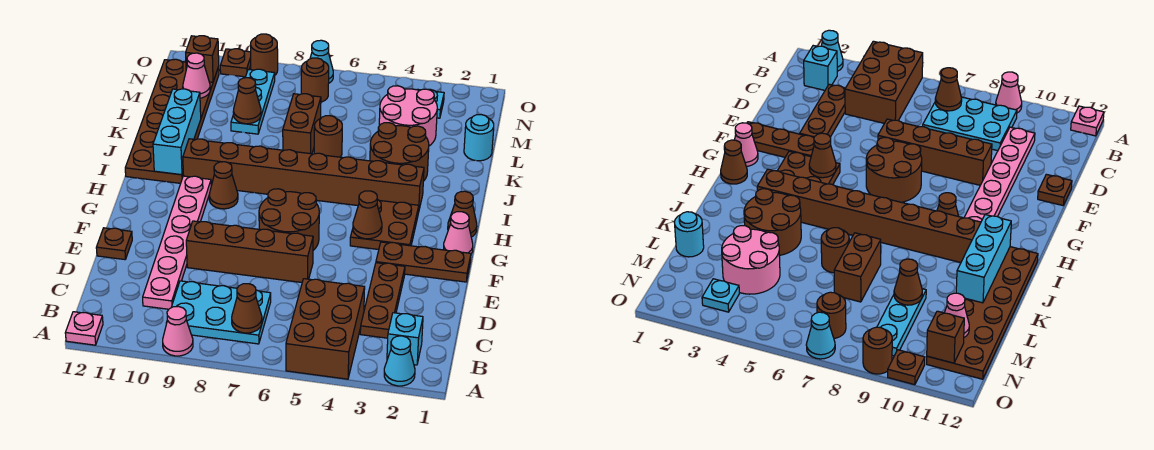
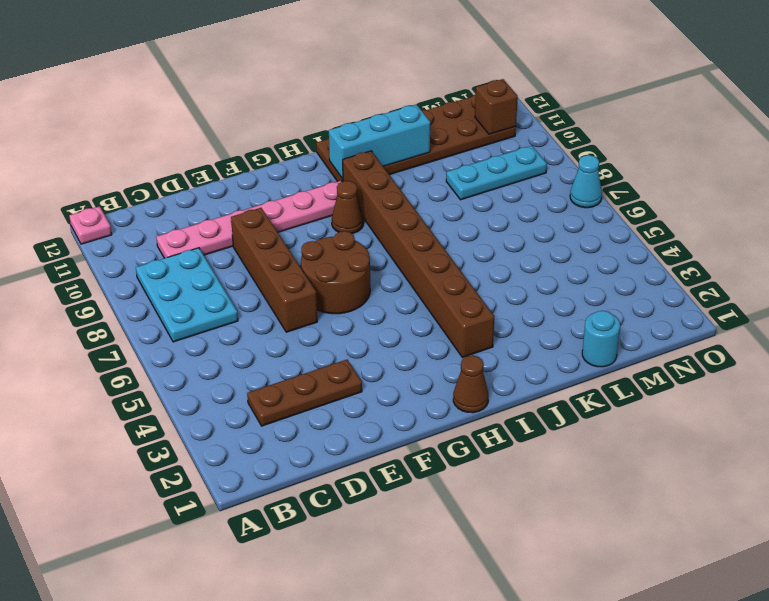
none -> cyan 1x1 cone [384,336,415,386]
none -> brown 2x3 brick [286,279,365,379]
none -> pink 1x1 cone [163,306,193,356]
none -> cyan 1x1 brick [387,313,423,365]

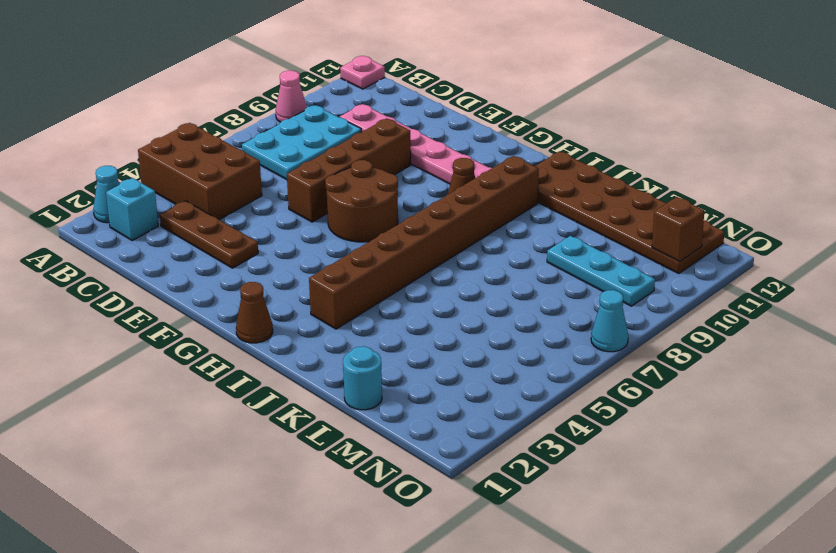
none -> brown 1x1 plate [96,228,132,260]
none -> brown 1x3 plate [376,242,471,282]
none -> pink 1x1 cone [444,212,473,254]
none -> brown 2x2 plate [350,200,419,250]

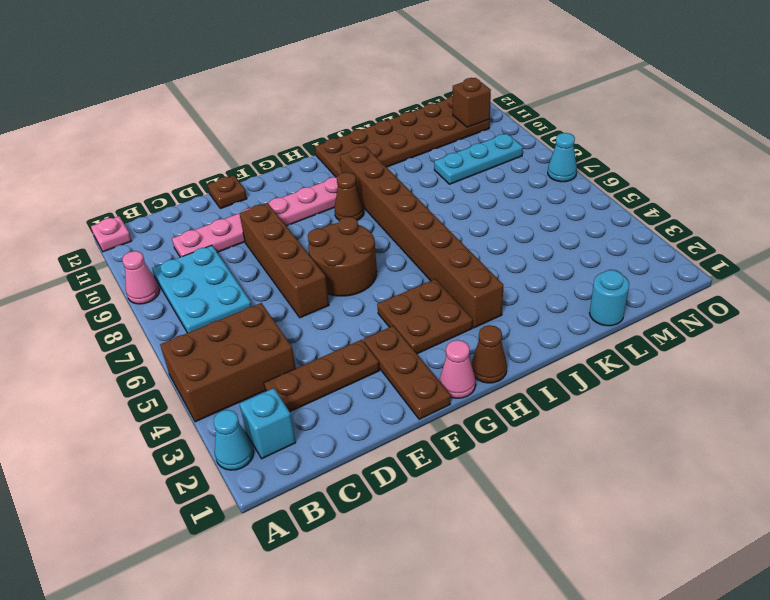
none -> brown 2x2 round brick [370,123,429,181]
none -> brown 1x1 round brick [314,116,342,157]
none -> brown 1x2 brick [283,94,321,154]
none -> pink 2x2 round brick [379,86,437,146]

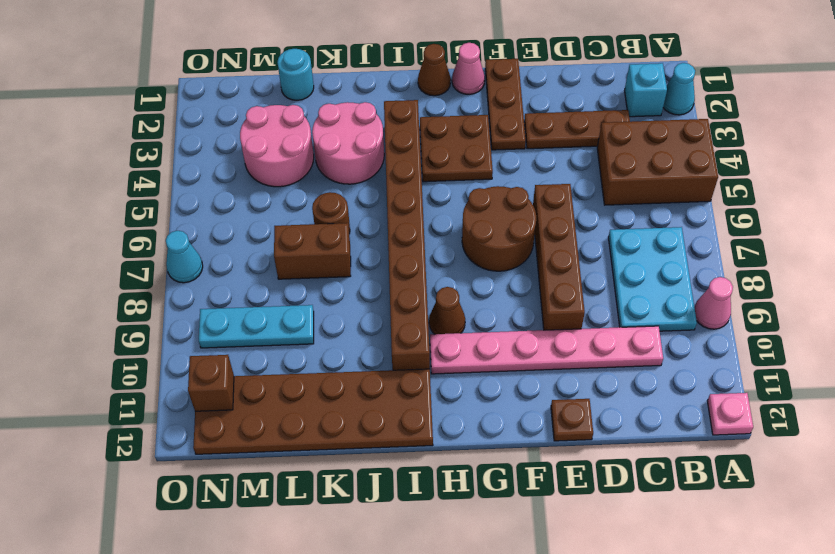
pink 2x2 round brick [312,102,384,184] -> brown 2x2 round brick [370,123,429,181]
none -> cyan 1x1 plate [417,89,444,118]
none -> brown 1x1 round brick [301,58,329,102]
none -> brown 1x1 round brick [251,34,278,75]
none -> brown 1x1 plate [220,49,251,77]

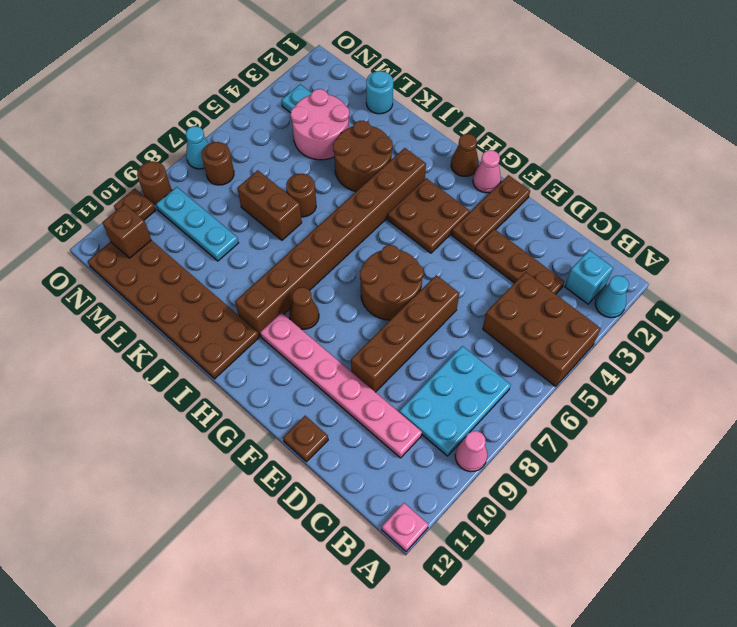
none -> brown 1x1 cone [232,284,262,333]
none -> brown 1x1 cone [353,191,382,239]
none -> cyan 1x3 brick [153,89,201,175]
none -> brown 1x1 cone [233,78,261,124]

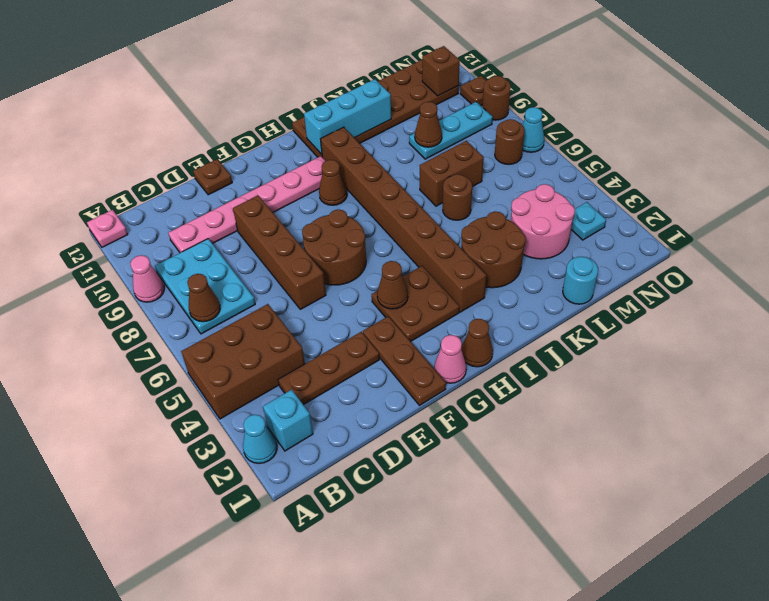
none -> pink 1x1 cone [183,53,210,98]

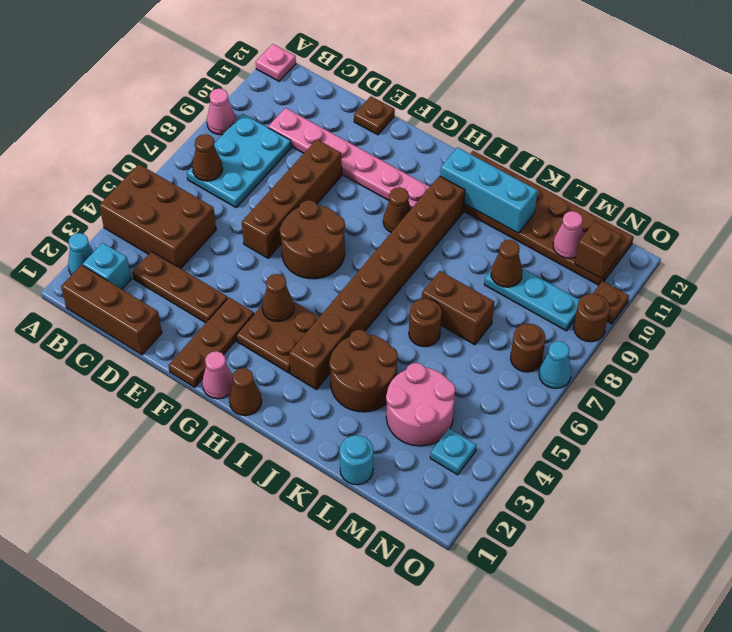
brown 1x3 brick [61,265,162,355] -> none

